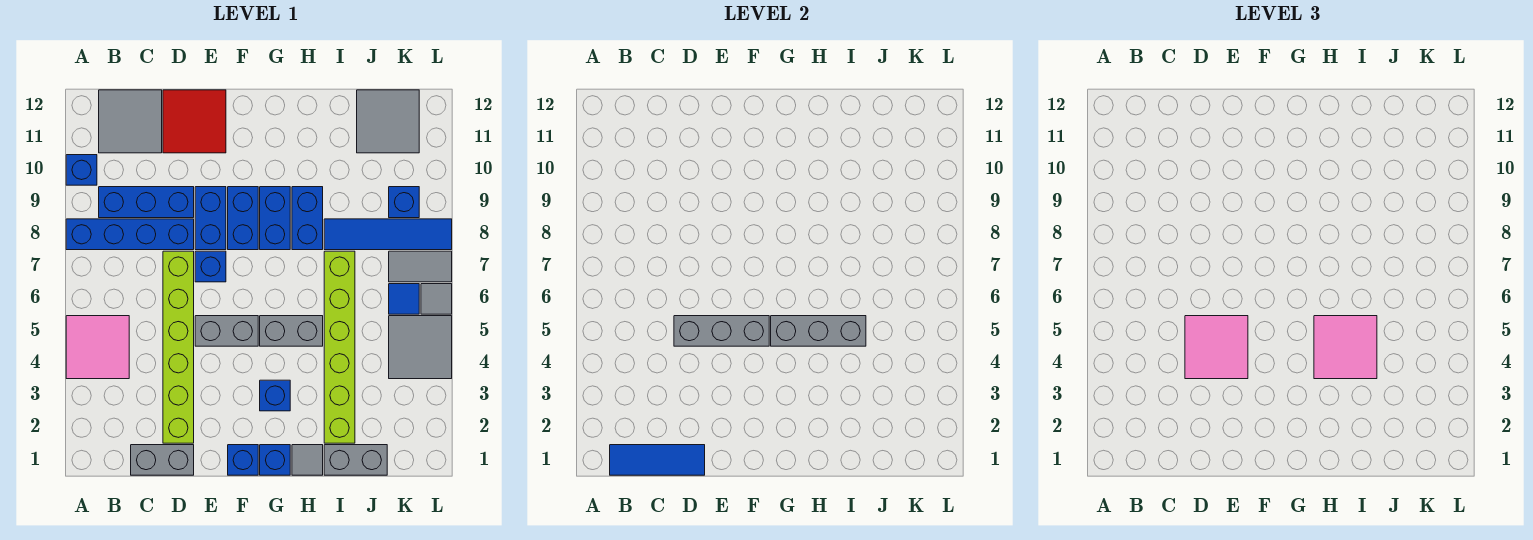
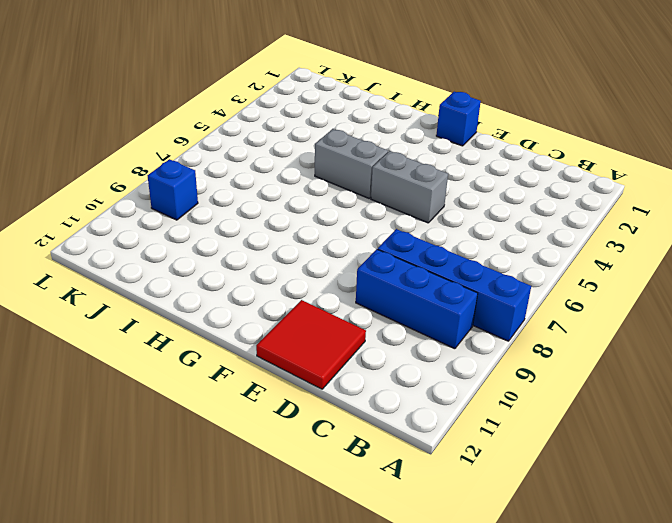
none -> pink 2x2 tile [66,316,129,379]
none -> blue 1x1 brick [66,155,97,185]
none -> grey 2x2 tile [99,90,162,153]
none -> grey 1x2 brick [131,445,194,475]

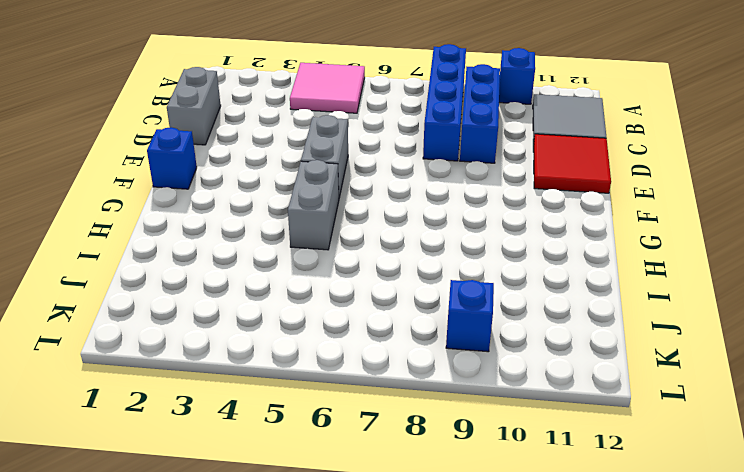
none -> lime 1x6 brick [163,251,194,443]
none -> blue 1x1 brick [195,251,226,282]
none -> blue 1x2 brick [195,187,226,250]
none -> blue 1x2 brick [228,187,258,250]

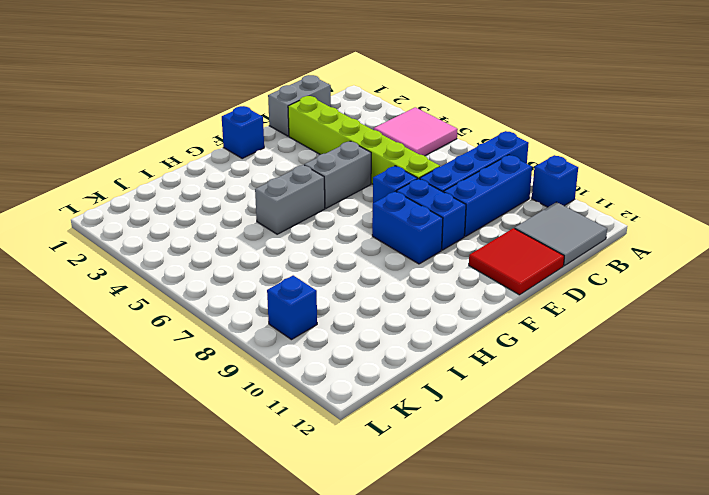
none -> blue 1x1 brick [260,445,290,475]
none -> blue 1x1 brick [260,380,290,411]
none -> blue 1x2 brick [260,187,290,250]
none -> grey 1x1 tile [292,445,323,475]

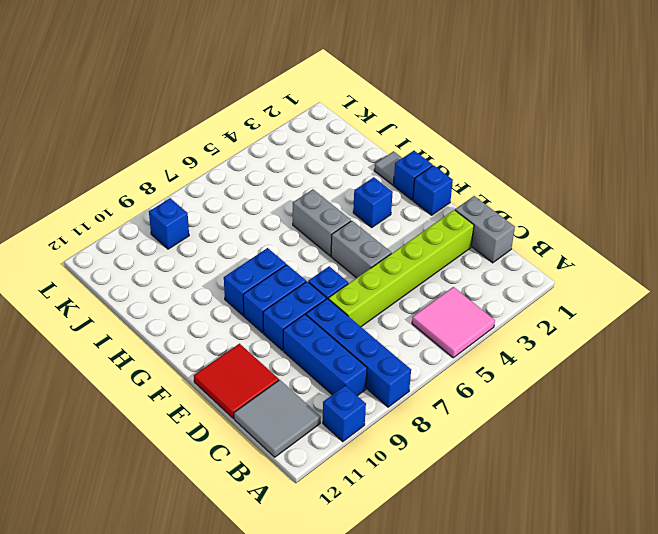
none -> blue 1x2 brick [292,187,323,250]
none -> grey 1x2 brick [324,445,387,475]
none -> lime 1x6 brick [324,251,355,443]
none -> blue 1x4 tile [324,219,452,250]

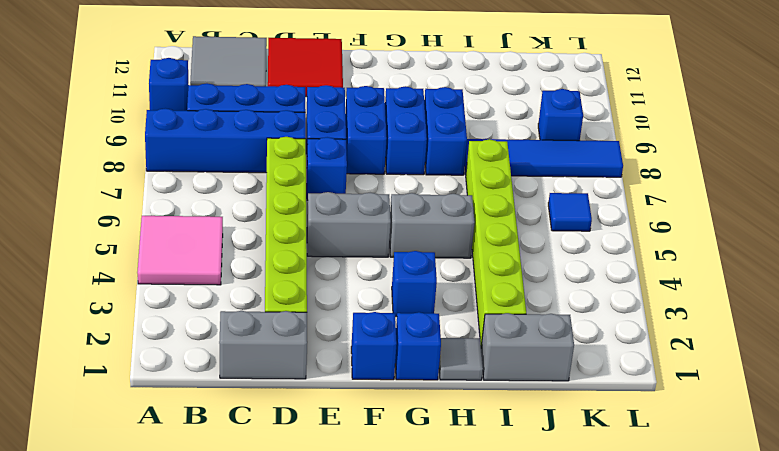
none -> grey 2x2 tile [357,90,419,153]
none -> grey 2x2 tile [389,316,452,379]
none -> grey 1x2 tile [389,251,452,282]
none -> grey 1x1 tile [421,284,452,314]

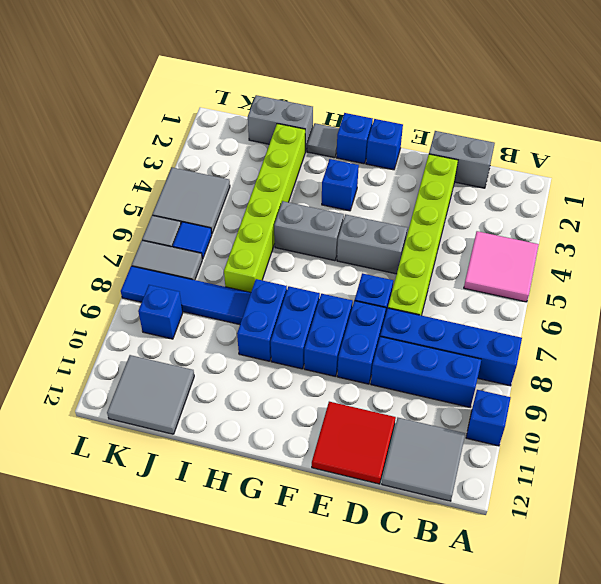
none -> blue 1x3 tile [610,445,705,475]
none -> grey 1x3 brick [674,316,769,346]
none -> grey 1x3 brick [771,316,866,346]
none -> pink 2x2 tile [1185,316,1248,379]

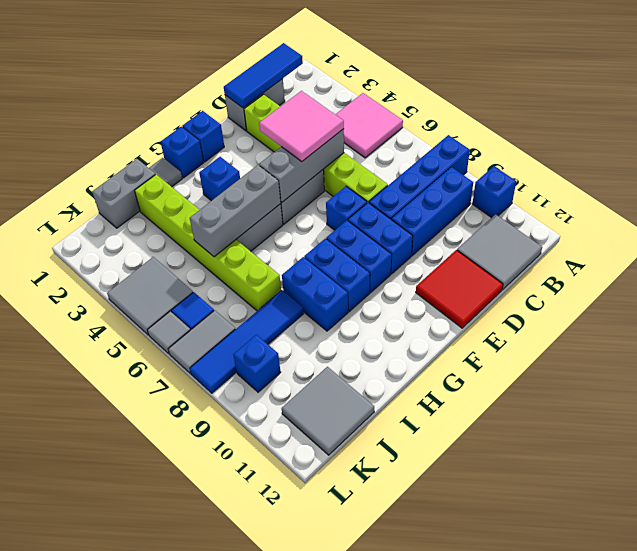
none -> pink 2x2 tile [1314,316,1377,379]

